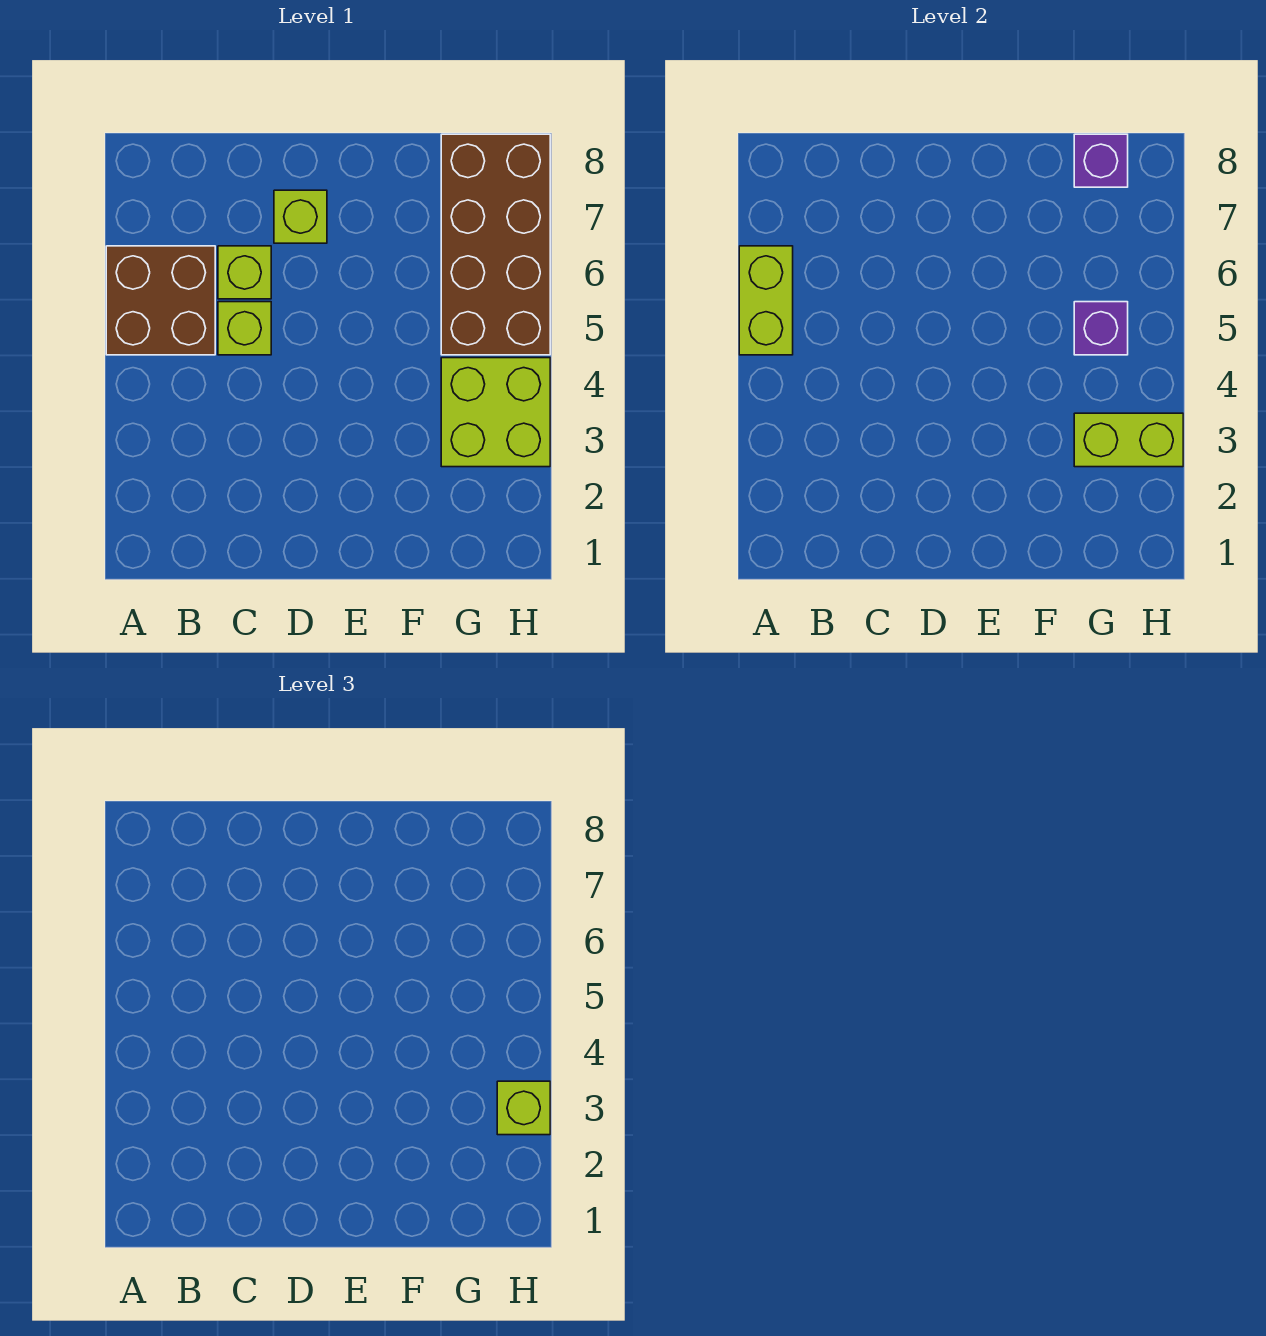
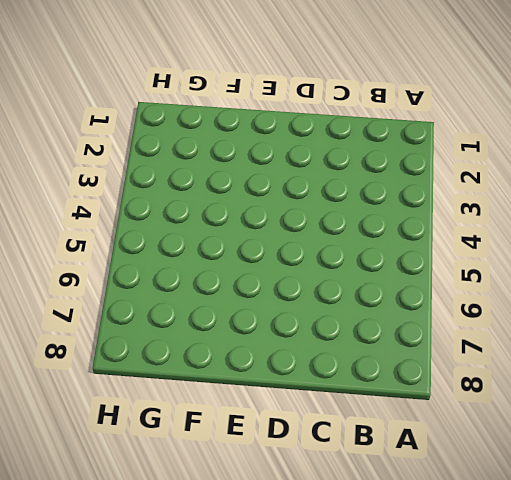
none -> brown 2x2 brick [106,246,215,355]
none -> lime 1x1 brick [218,302,271,355]

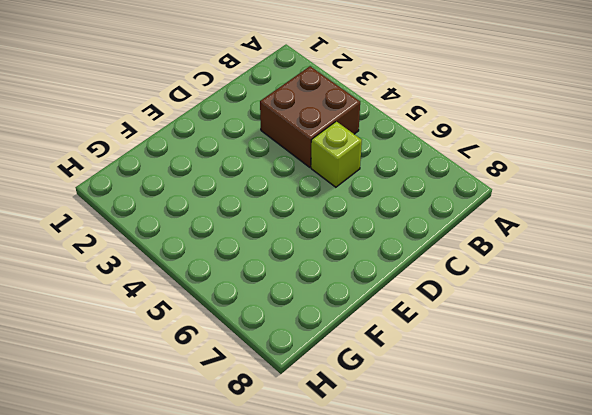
brown 2x2 brick [260,66,360,167] -> brown 2x2 brick moved to [106,246,215,355]
none -> lime 1x1 brick [218,246,271,299]
none -> lime 1x1 brick [274,190,327,243]

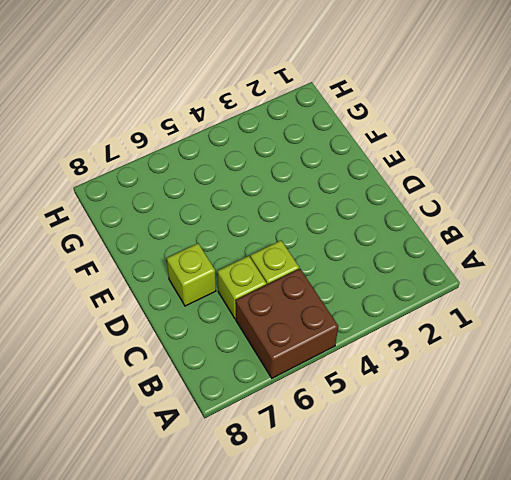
none -> lime 2x2 brick [441,358,550,467]
none -> brown 2x4 brick [441,134,550,355]

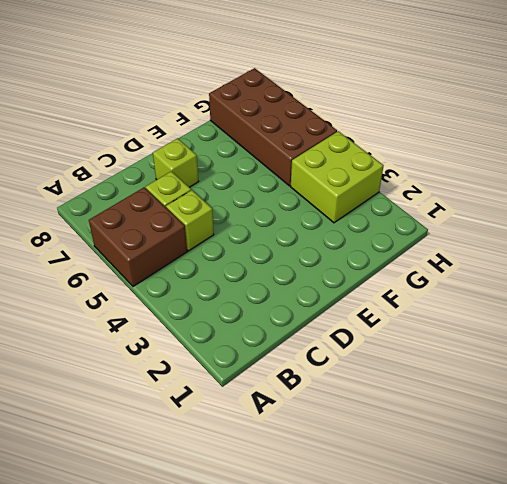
none -> lime 1x2 brick [739,246,793,355]
none -> lime 1x2 brick [1074,413,1183,467]

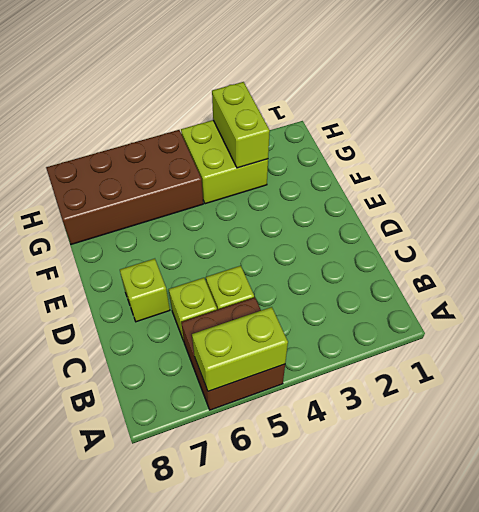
none -> purple 1x1 brick [1074,302,1128,355]
none -> purple 1x1 brick [1074,134,1128,187]

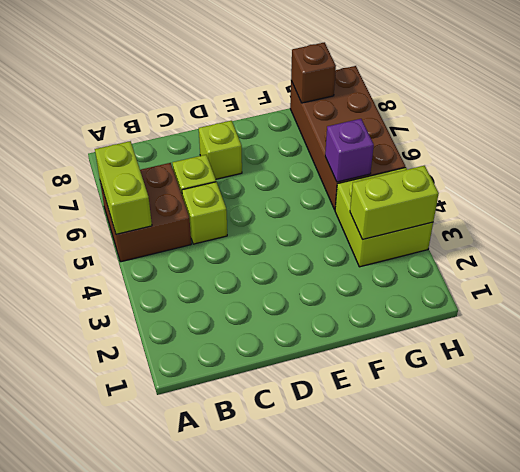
brown 1x1 brick [291,42,336,103] -> purple 1x1 brick [1074,134,1128,187]
none -> lime 1x1 brick [497,1081,550,1135]

